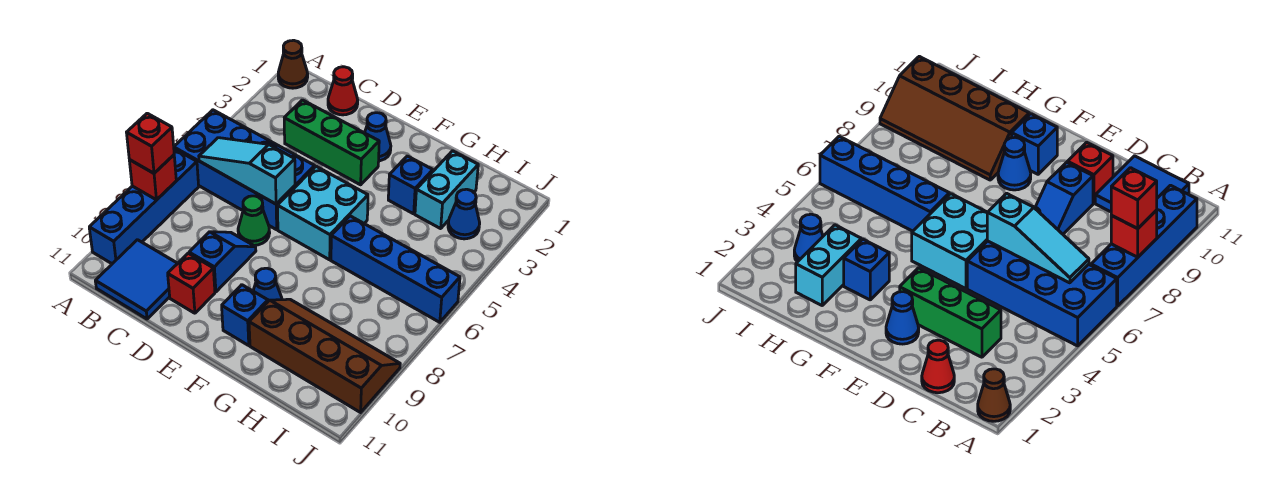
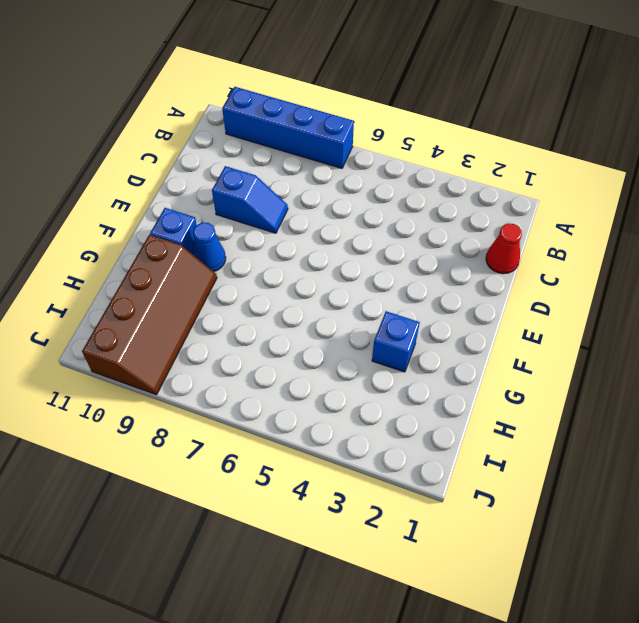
none -> brown 1x1 cone [278,40,308,88]
none -> blue 2x4 brick [174,110,315,230]
none -> blue 2x2 tile [95,240,178,319]

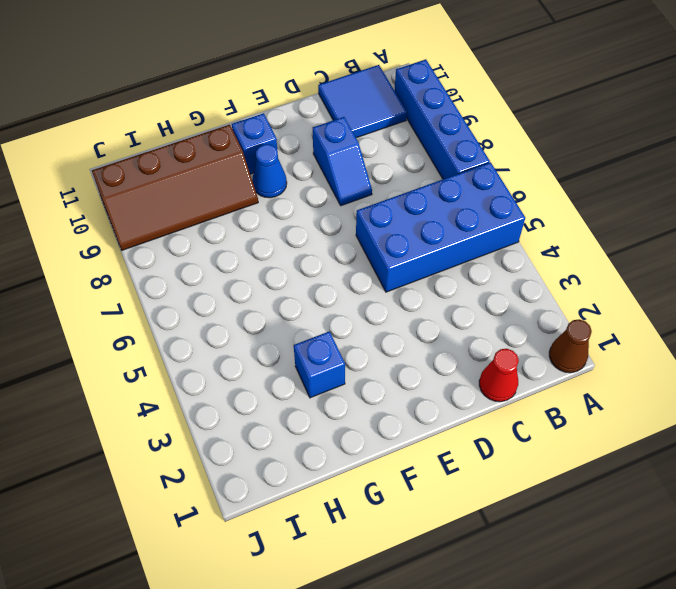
none -> green 1x3 brick [284,100,379,185]
none -> green 1x1 cone [238,196,270,245]
none -> red 1x1 brick [168,253,215,313]

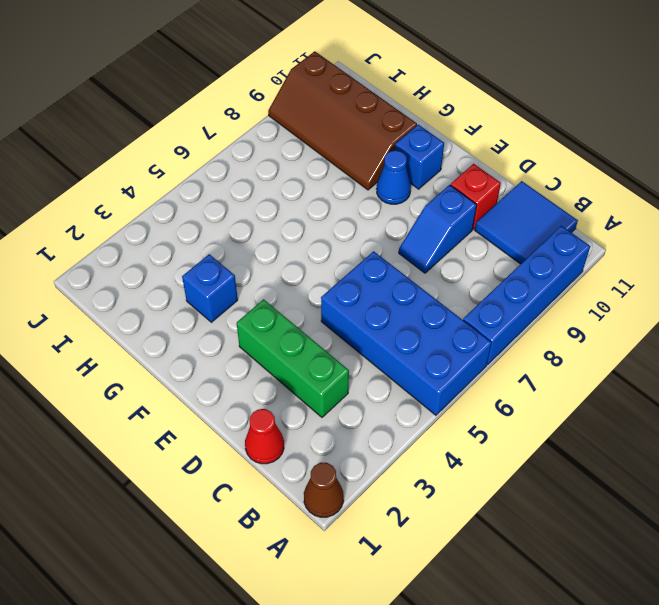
none -> green 1x1 cone [238,196,270,245]
none -> blue 1x1 cone [365,113,391,161]
none -> cyan 2x2 brick [277,166,368,260]

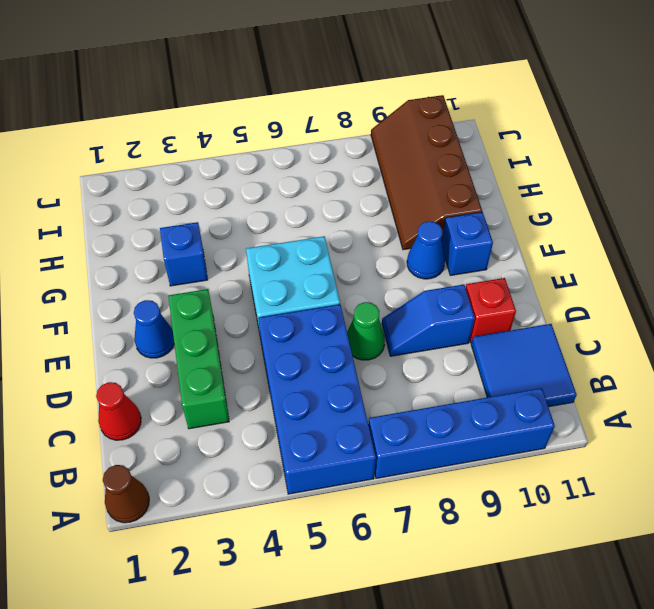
none -> blue 1x4 brick [331,216,460,322]
none -> cyan 1x2 brick [415,151,478,229]
none -> blue 1x1 cone [448,189,480,239]

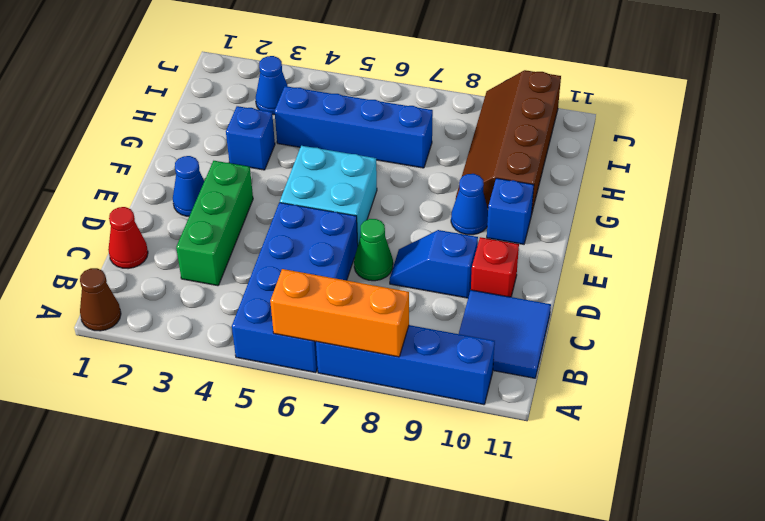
orange 1x3 brick [270,269,409,357] -> red 1x1 brick [129,155,176,200]
blue 1x4 brick [275,86,433,168] -> blue 1x4 brick turned to [331,216,460,322]
none -> cyan 1x2 brick [415,151,478,229]
none -> cyan 1x3 slope [199,138,295,204]
none -> red 1x1 brick [127,113,174,173]

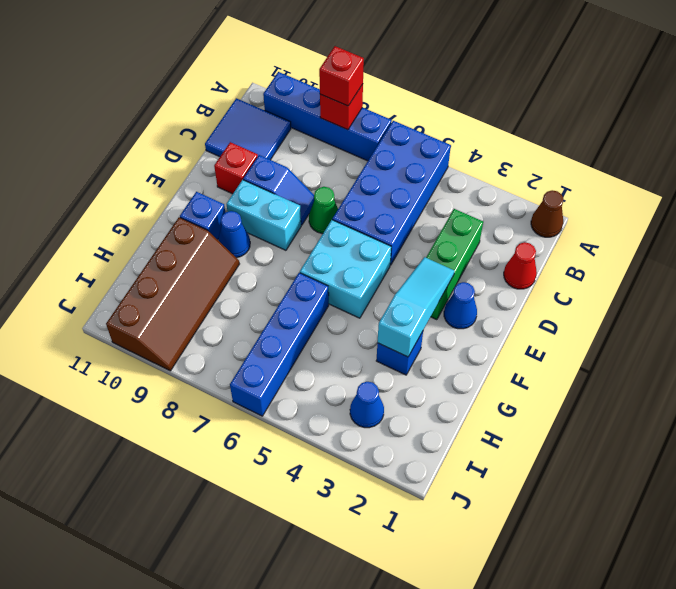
cyan 1x3 slope [378,257,455,357] -> cyan 1x3 slope moved to [199,138,295,204]
cyan 1x2 brick [227,180,301,250] -> cyan 1x2 brick moved to [415,151,478,229]

